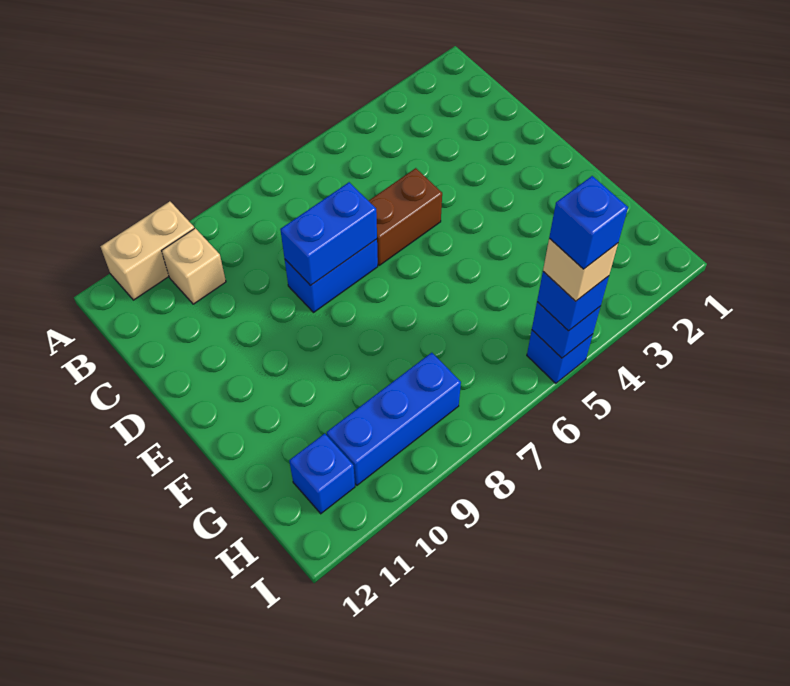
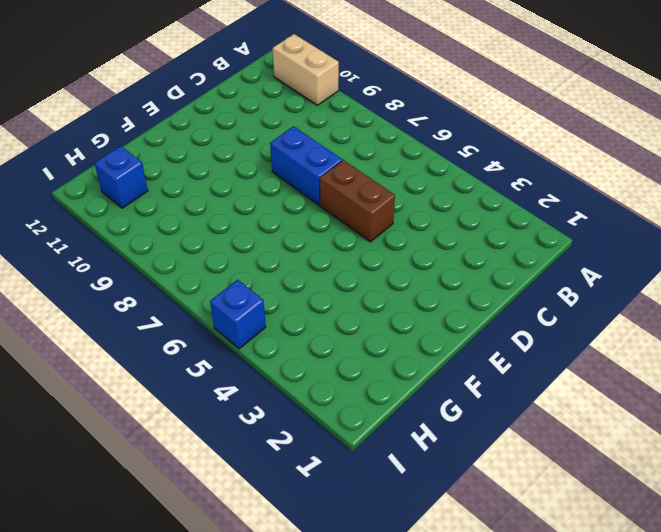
none -> tan 1x1 brick [162,228,226,304]
none -> blue 1x3 brick [327,353,461,485]
none -> blue 1x2 brick [280,182,377,286]

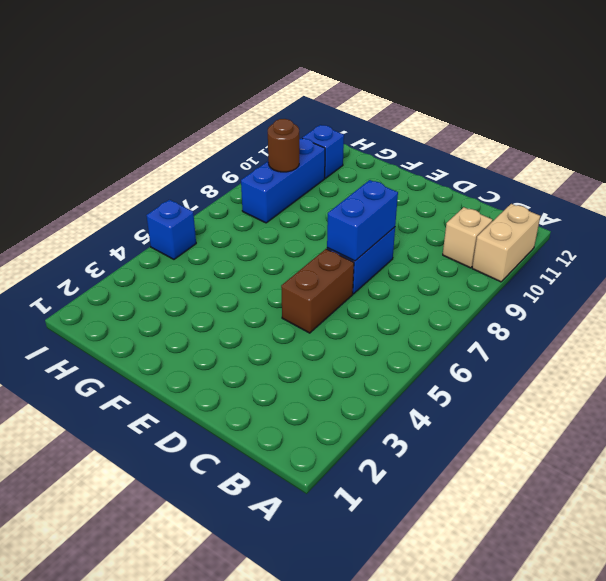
brown 1x1 round brick [268,119,299,172] -> none
none -> blue 1x1 brick [532,302,600,358]
none -> blue 1x1 brick [537,272,609,331]
none -> tan 1x1 brick [543,239,618,301]

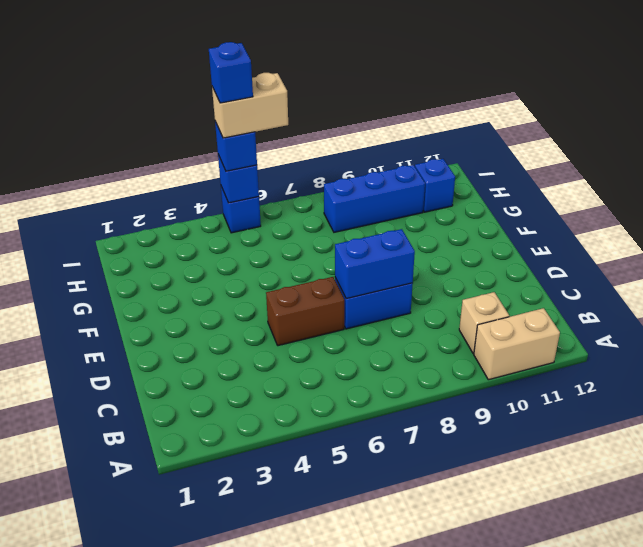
tan 1x2 brick [212,73,288,138] -> tan 1x1 brick [543,239,618,301]

